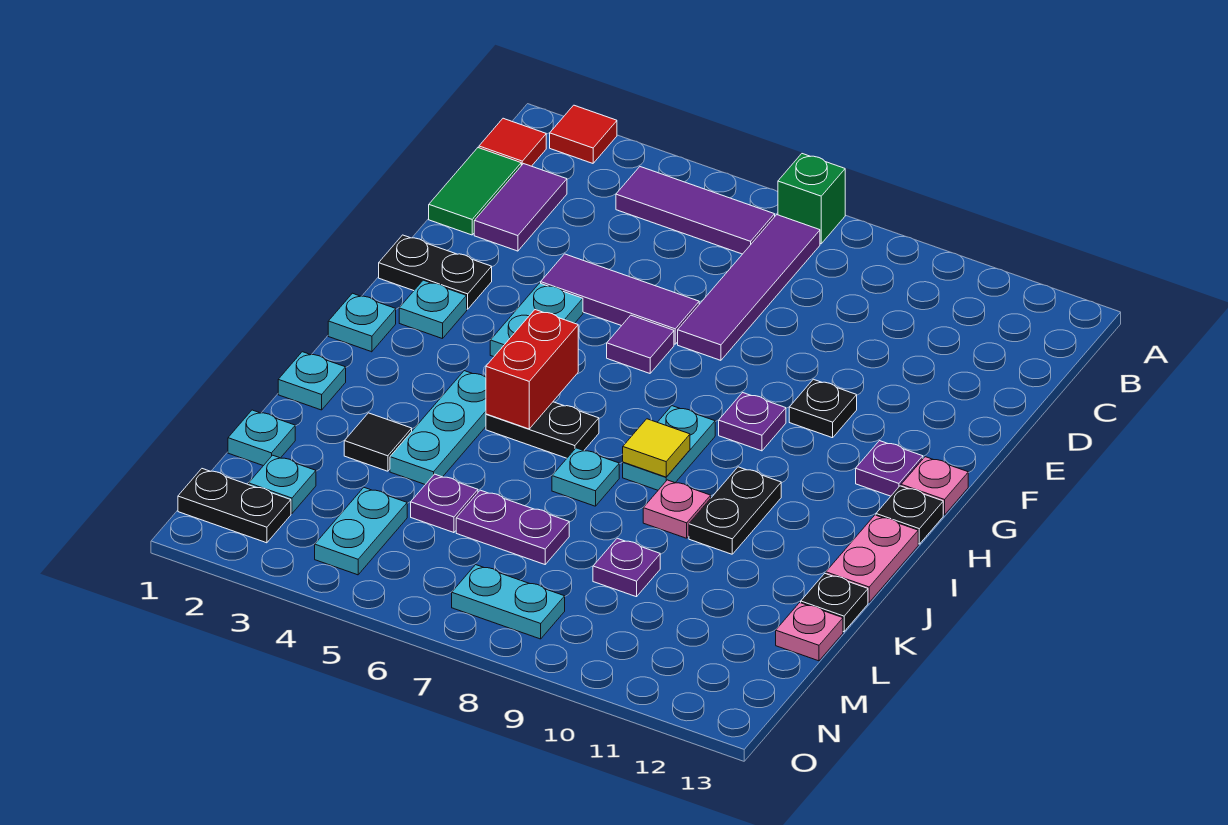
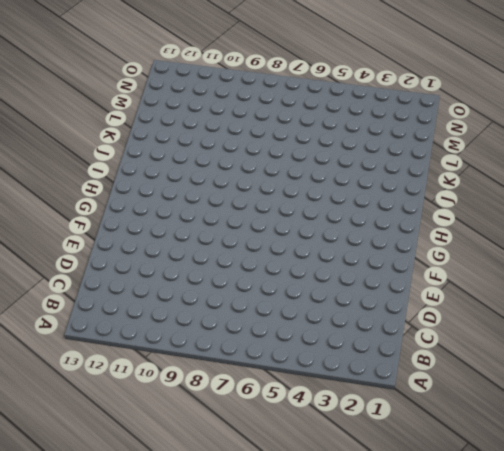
none -> red 1x1 tile [550,105,617,163]
none -> green 1x1 brick [778,154,845,244]
none -> red 1x1 tile [479,118,546,166]
none -> purple 1x3 tile [616,167,775,254]

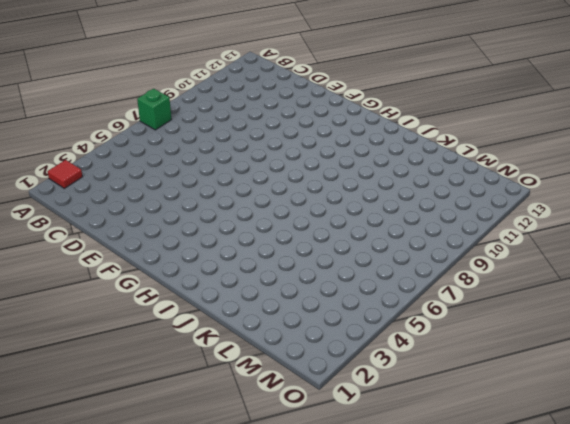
none -> red 1x1 tile [479,118,546,166]
none -> purple 1x3 tile [616,167,775,254]
none -> purple 1x4 tile [678,215,820,360]
none -> green 1x2 tile [429,148,521,235]

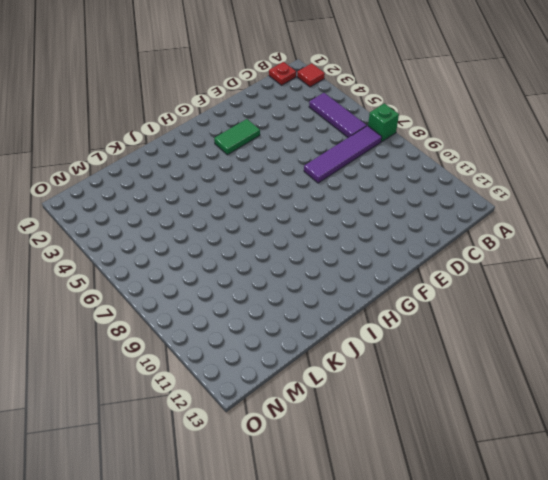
red 1x1 plate [269,62,296,85] -> red 1x1 tile [479,118,546,166]
green 1x2 tile [214,119,260,155] -> green 1x2 tile moved to [429,148,521,235]
none -> purple 1x2 tile [474,164,567,251]
none -> purple 1x3 tile [541,254,699,344]
none -> black 1x2 plate [379,235,492,309]
none -> cyan 1x2 plate [490,283,583,357]

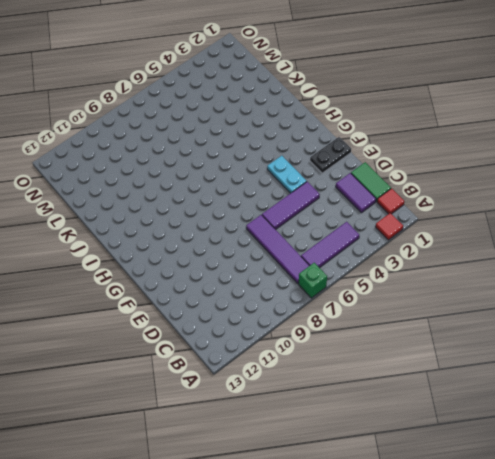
none -> purple 1x1 tile [607,315,674,373]
none -> black 1x1 plate [789,379,857,438]
none -> cyan 1x1 plate [399,280,467,339]
none -> purple 1x1 plate [719,393,786,451]

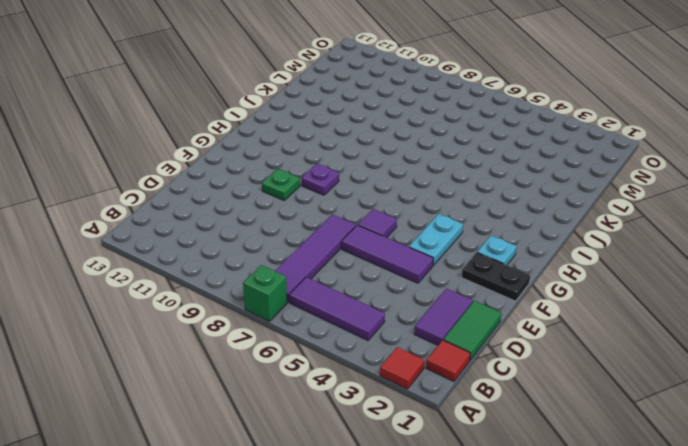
green 1x1 plate [262,169,300,200] -> black 1x1 plate [789,379,857,438]
none -> purple 1x1 plate [856,441,923,496]
none -> pink 1x1 plate [901,457,968,515]
none -> cyan 1x1 plate [328,293,396,352]
none -> cyan 1x2 plate [623,406,715,490]

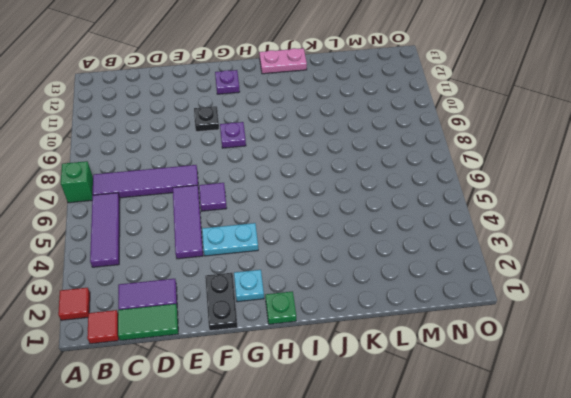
green 1x1 plate [265,291,296,324] -> cyan 1x1 plate [328,293,396,352]
none -> pink 1x1 plate [901,457,968,515]
none -> cyan 1x2 plate [623,406,715,490]
none -> black 1x1 plate [876,486,943,544]
none -> cyan 1x3 plate [390,371,486,485]

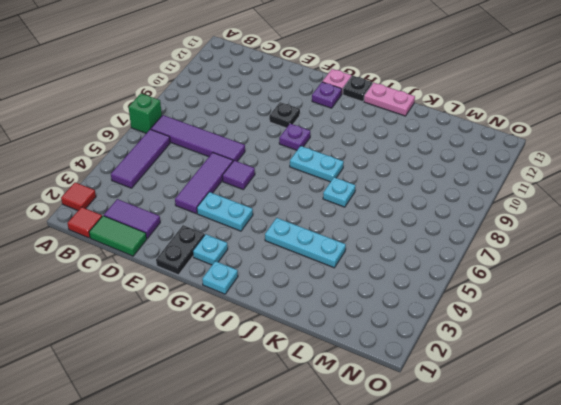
none -> black 1x2 plate [486,402,599,458]
none -> black 1x2 plate [689,467,781,554]
none -> cyan 1x1 plate [278,352,346,410]
none -> pink 1x1 plate [643,480,711,538]

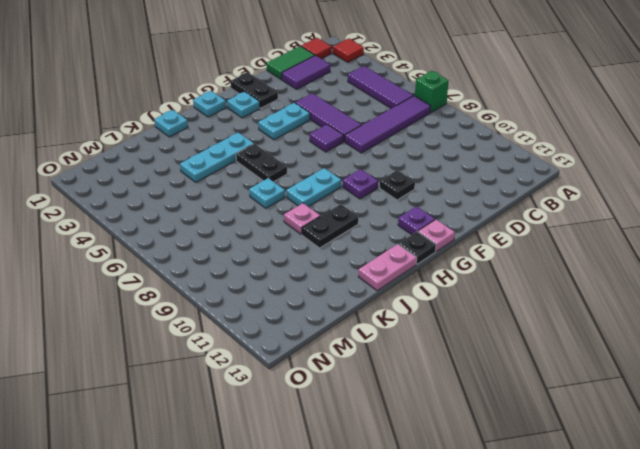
none -> black 1x1 tile [344,413,412,471]
none -> black 1x1 plate [801,574,868,632]
none -> cyan 1x1 plate [228,410,295,466]
none -> purple 1x1 plate [411,474,478,533]

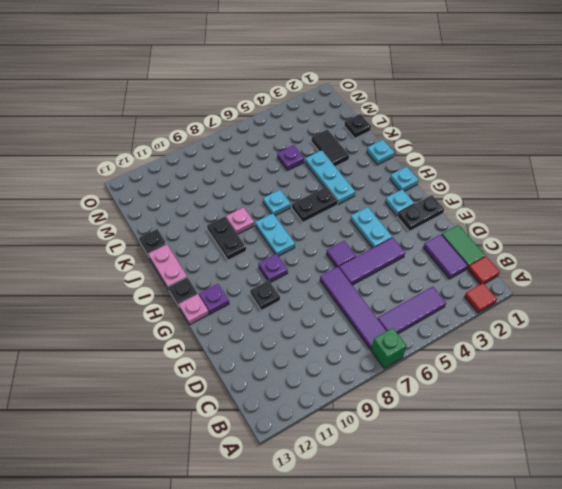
black 1x2 tile [311,130,349,167] -> black 1x1 tile [344,413,412,471]
black 1x1 plate [344,114,371,138] -> cyan 1x1 plate [228,410,295,466]
none -> purple 1x2 plate [456,490,569,564]
none -> purple 1x1 plate [593,538,660,597]
none -> pink 1x1 plate [776,603,843,661]
none -> cyan 1x1 plate [249,455,316,514]

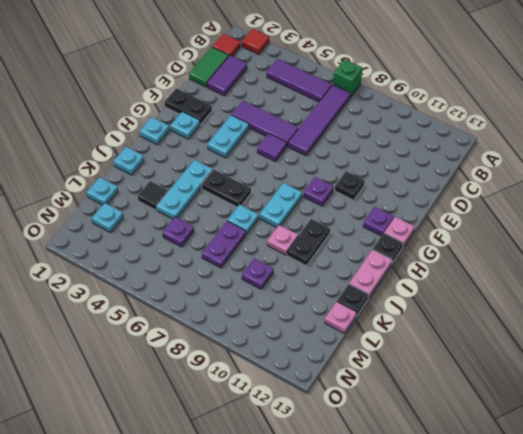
purple 1x2 plate [202,221,246,268] -> purple 1x2 plate turned to [456,490,569,564]
none -> cyan 1x2 plate [315,488,407,575]
none -> black 1x2 plate [178,469,291,543]
none -> cyan 1x2 plate [452,565,565,639]
none -> red 1x2 brick [486,310,578,429]

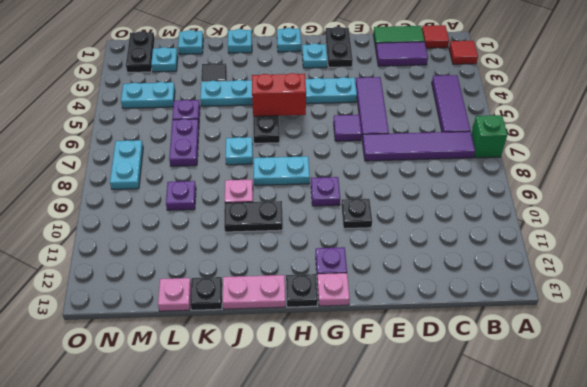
none -> yellow 1x1 tile [623,419,690,477]

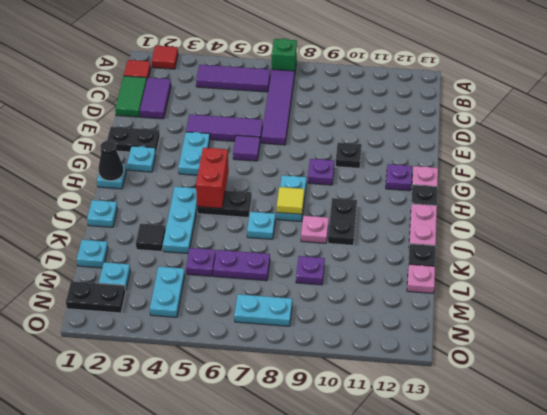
black 1x1 cone [99,140,124,181] -> none

